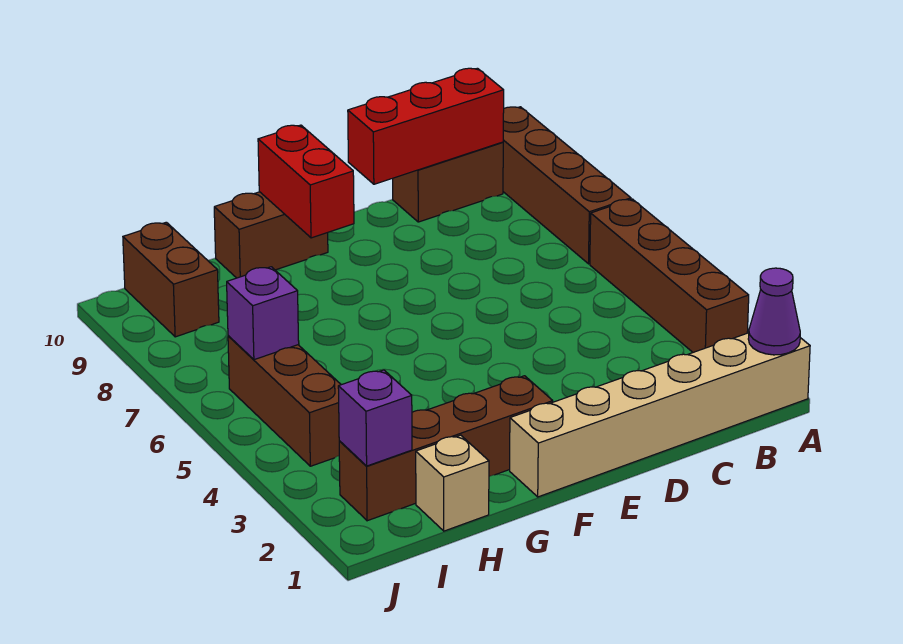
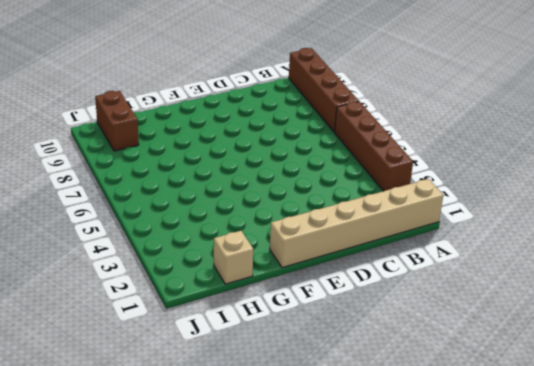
none -> brown 1x2 brick [393,142,503,222]
none -> brown 1x4 brick [339,376,553,521]
none -> brown 1x2 brick [214,192,328,278]

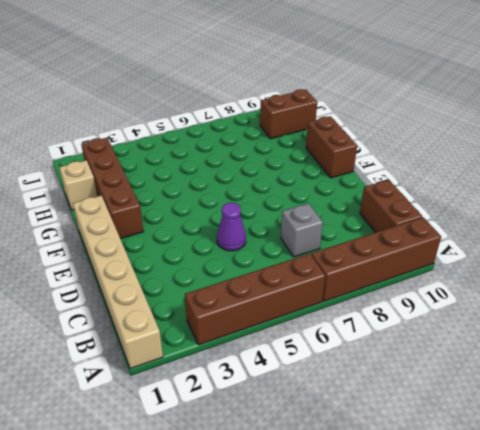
grey 1x1 brick [281,203,323,257] -> none
purple 1x1 cone [217,203,246,251] -> purple 1x1 cone moved to [748,268,800,355]
none -> brown 1x3 brick [228,336,341,466]
none -> red 1x3 brick [348,68,504,184]
none -> red 1x2 brick [258,125,354,238]

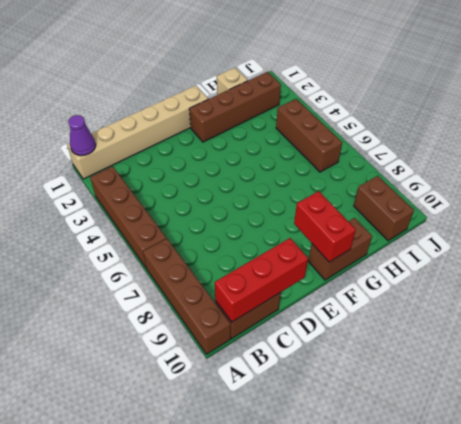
none -> purple 1x1 brick [338,370,412,466]
none -> purple 1x1 brick [227,267,299,360]

